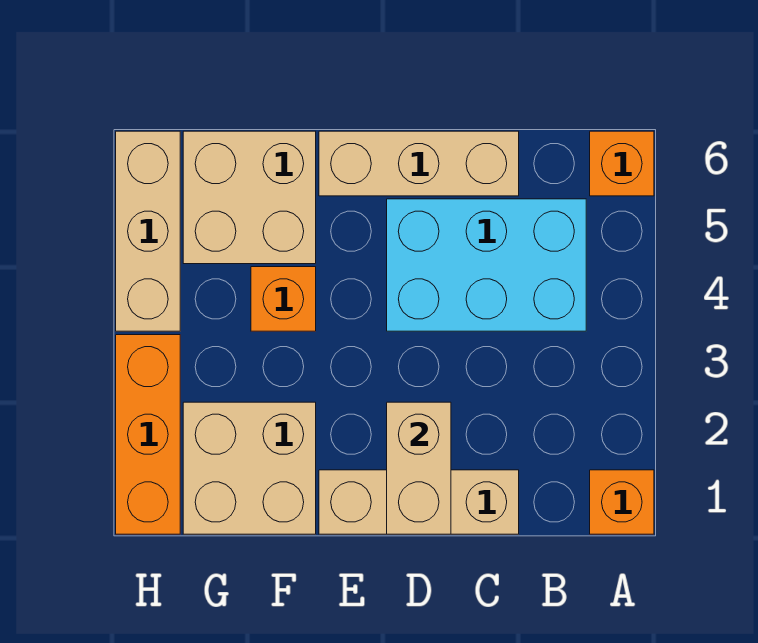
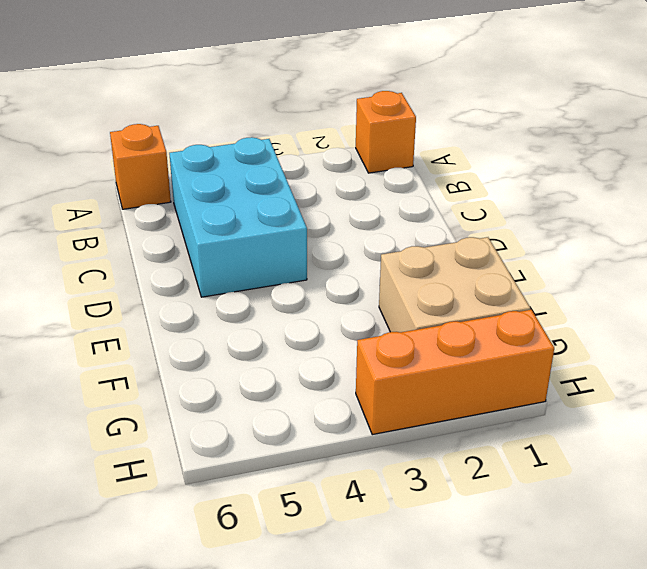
none -> tan 1x3 brick [319,470,519,534]
none -> tan 1x3 brick [319,131,519,196]

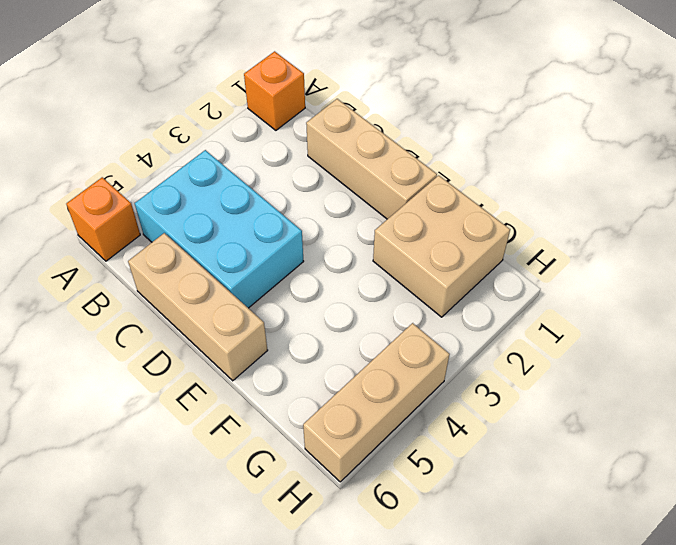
none -> orange 1x1 brick [251,267,316,331]
none -> tan 2x2 brick [183,131,316,264]

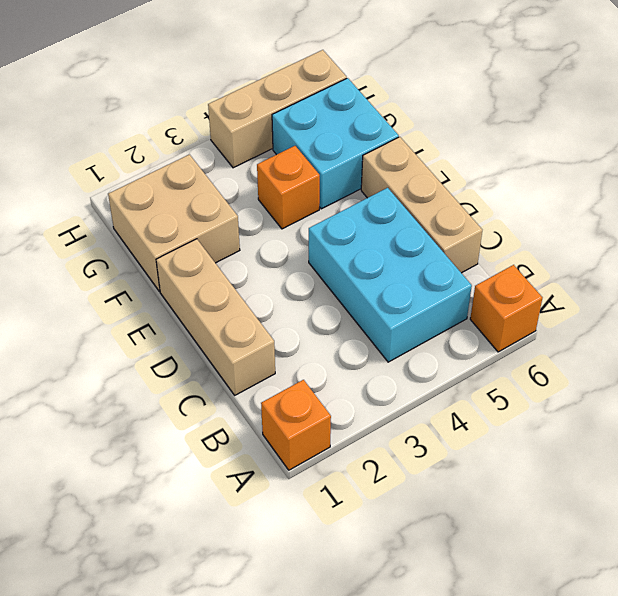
cyan 2x2 brick [272,78,399,209] -> tan 2x2 brick [183,131,316,264]
none -> orange 1x3 brick [116,335,180,534]
none -> tan 1x2 brick [387,402,451,534]

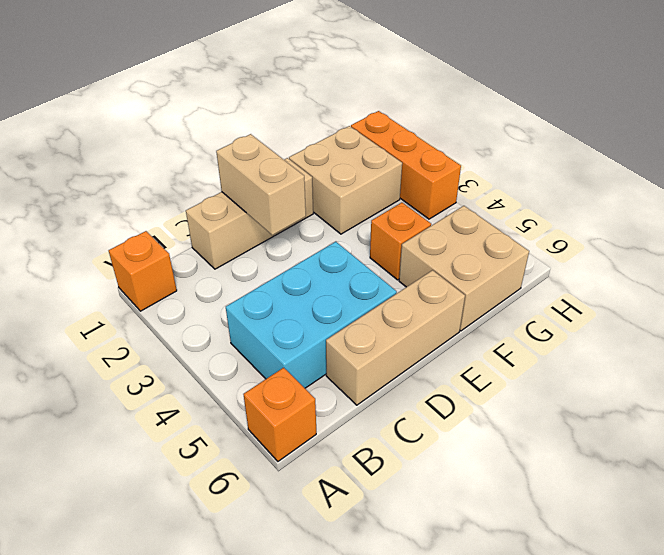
none -> tan 1x3 brick [116,131,180,331]

